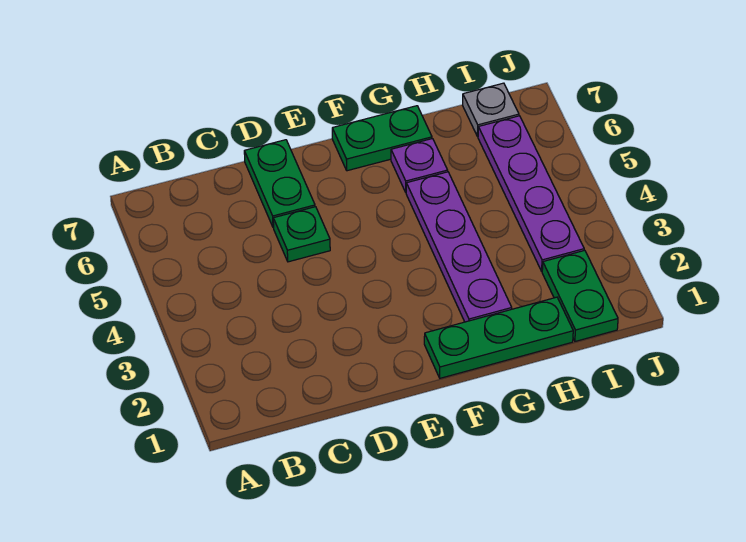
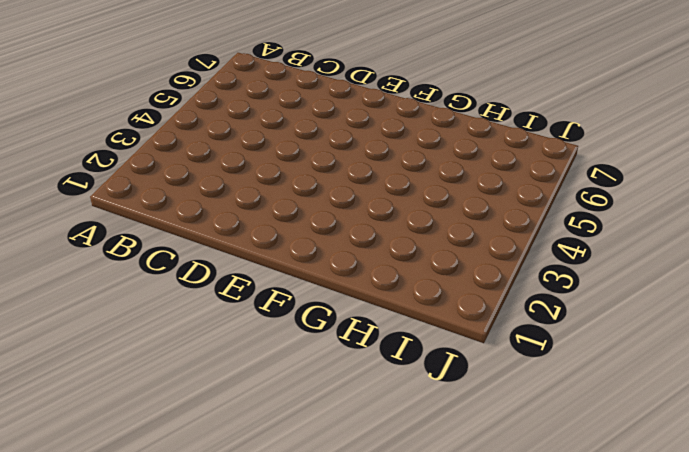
none -> green 1x1 plate [273,207,330,262]
none -> green 1x2 plate [244,140,315,228]

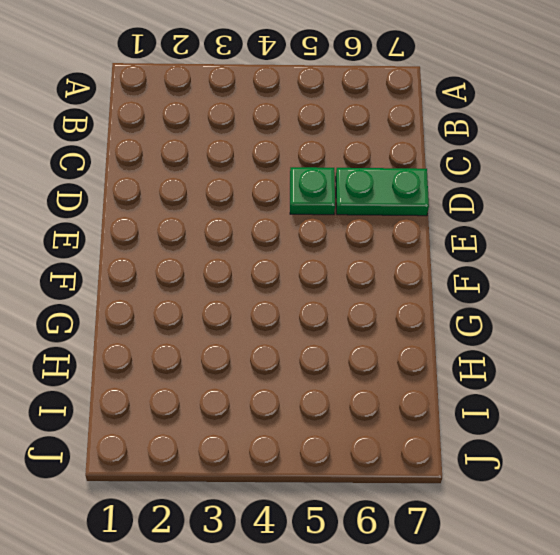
none -> green 1x3 plate [424,297,573,378]
none -> green 1x2 plate [332,106,432,171]

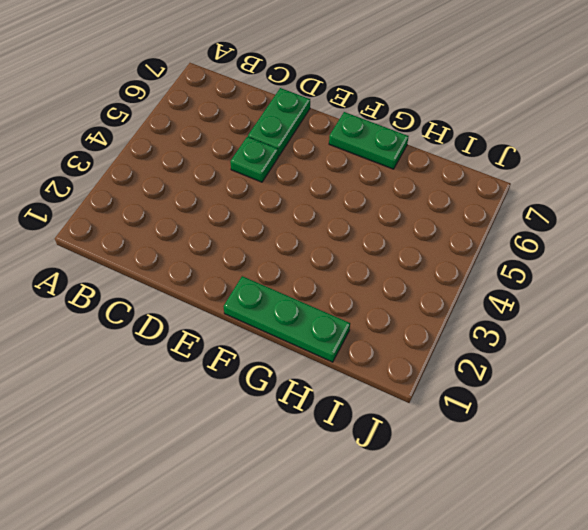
none -> purple 1x4 plate [406,172,512,322]
none -> purple 1x1 plate [391,139,448,192]

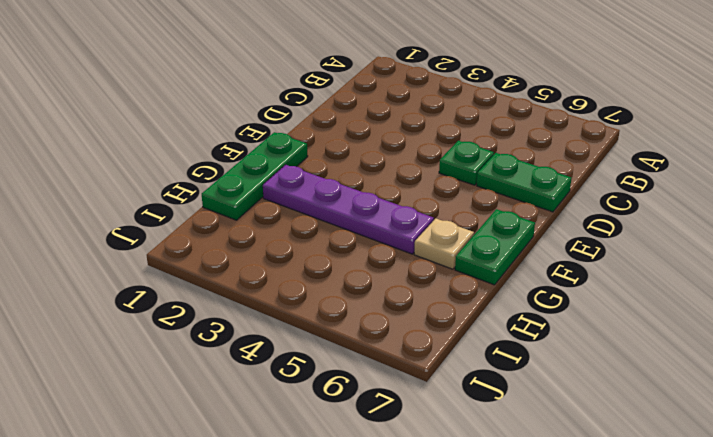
tan 1x1 plate [414,219,474,269] -> purple 1x1 plate [391,139,448,192]
none -> green 1x2 plate [542,250,618,341]
none -> purple 1x4 plate [478,116,584,271]

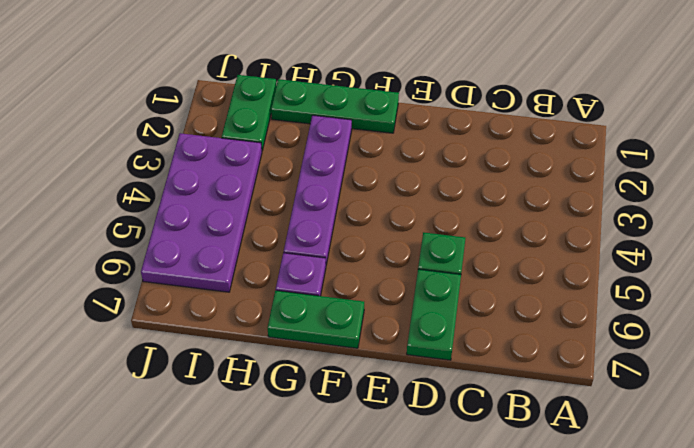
purple 2x4 plate [141,133,262,292] -> purple 1x4 plate [478,116,584,271]
none -> grey 1x1 plate [463,83,519,137]

